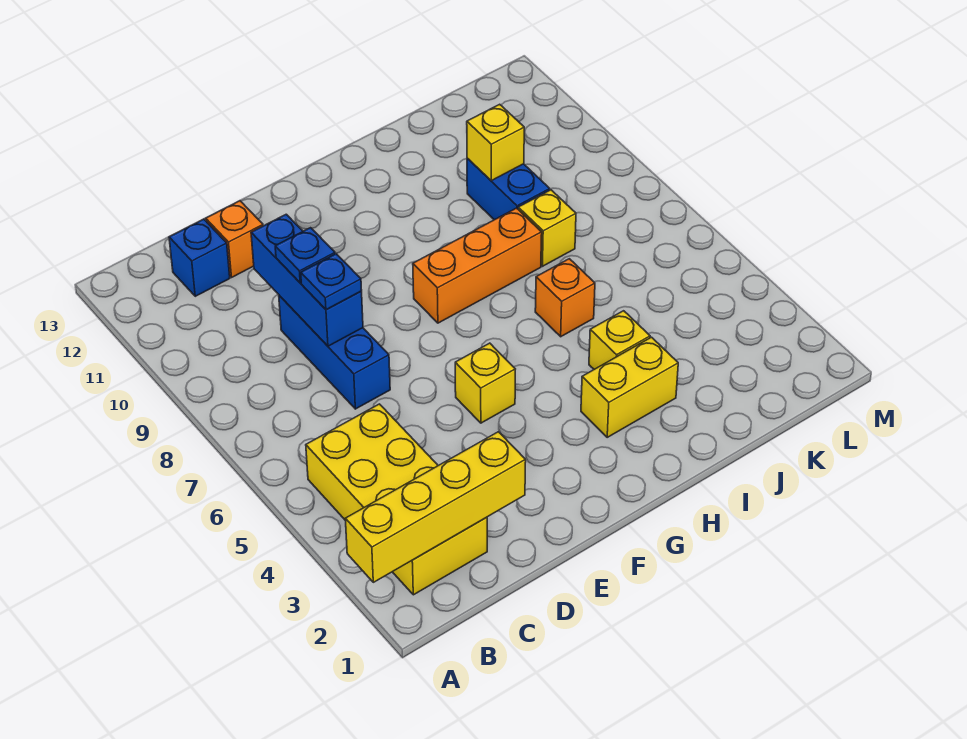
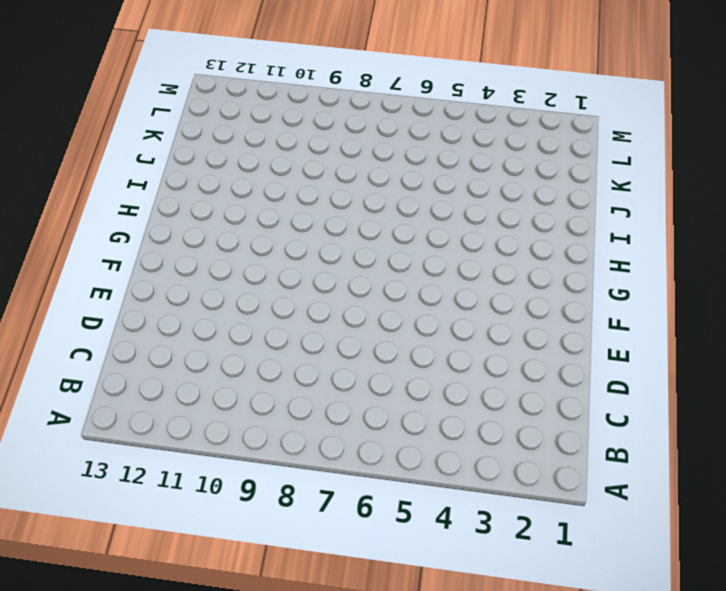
none -> yellow 2x4 brick [306,404,487,595]
none -> blue 1x1 brick [169,219,230,296]
none -> blue 1x3 brick [279,296,390,409]

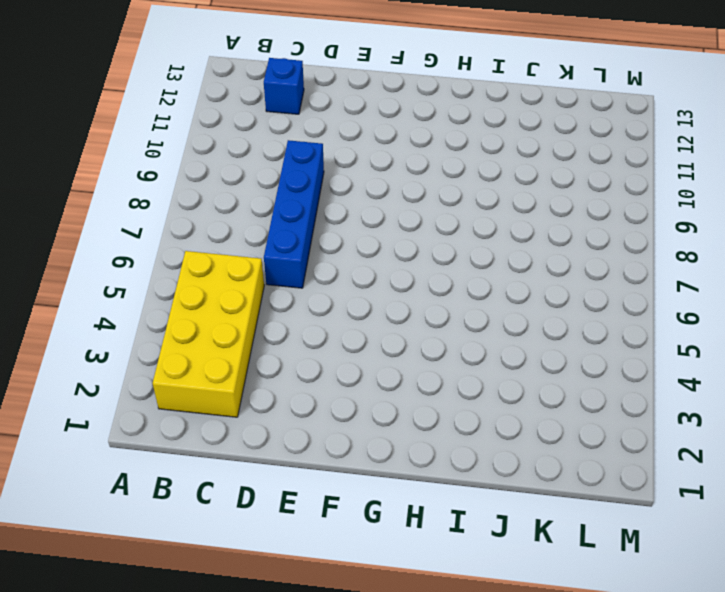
blue 1x4 brick [264,140,324,288] -> blue 1x3 brick [279,296,390,409]
none -> orange 1x1 brick [206,201,263,277]
none -> yellow 1x1 brick [455,343,515,423]
none -> orange 1x3 brick [413,208,542,323]

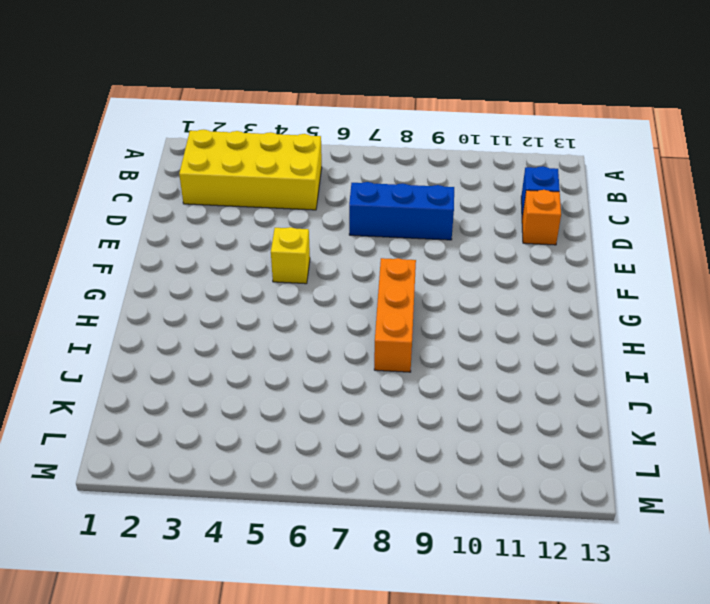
none -> yellow 1x2 brick [581,337,678,437]
none -> yellow 1x1 brick [589,311,650,369]
none -> orange 1x1 brick [535,259,595,337]

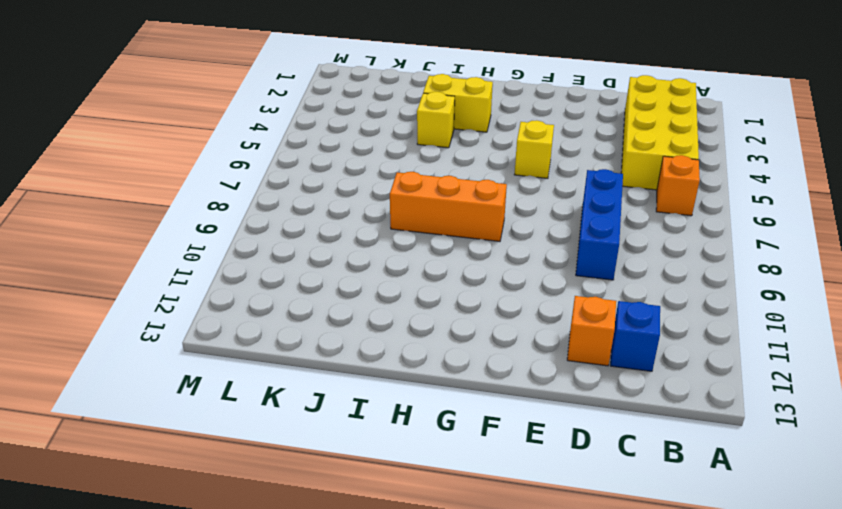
orange 1x1 brick [656,155,700,216] -> orange 1x1 brick moved to [535,259,595,337]
none -> yellow 1x1 brick [518,190,576,266]
none -> blue 1x2 brick [467,158,550,220]
none -> yellow 1x4 brick [345,432,526,582]

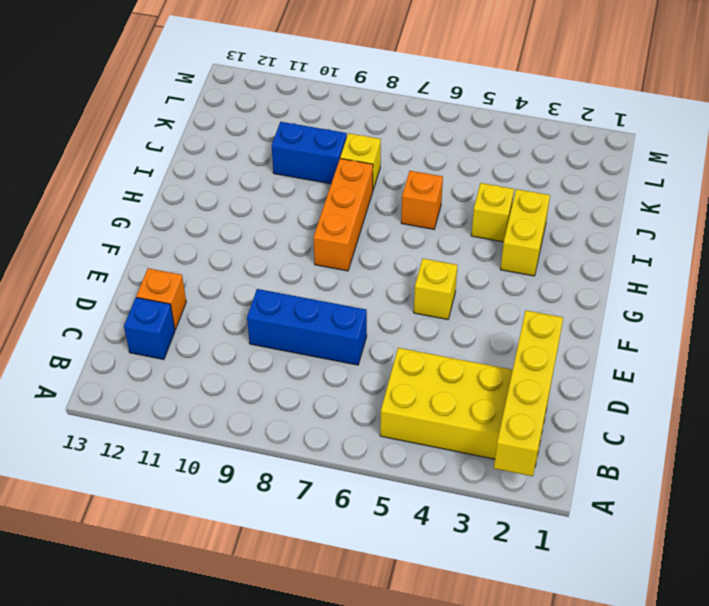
none -> blue 1x3 brick [251,214,363,346]
none -> yellow 1x1 brick [467,104,524,181]
none -> blue 1x1 plate [301,254,362,310]

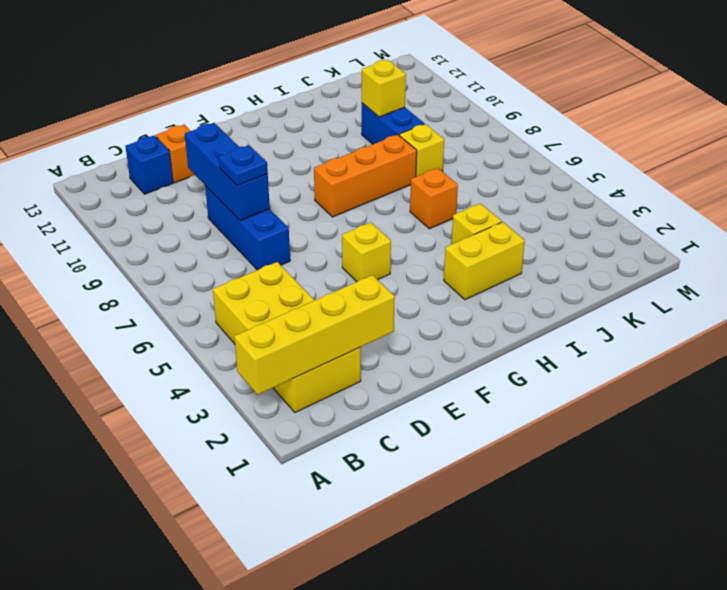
none -> blue 1x1 plate [275,228,335,283]

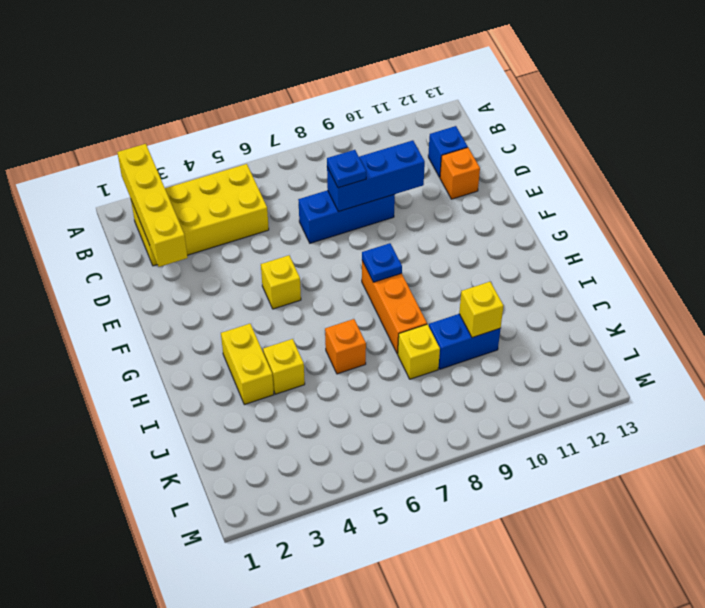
blue 1x1 plate [362,243,402,282] -> blue 1x1 plate moved to [275,228,335,283]

